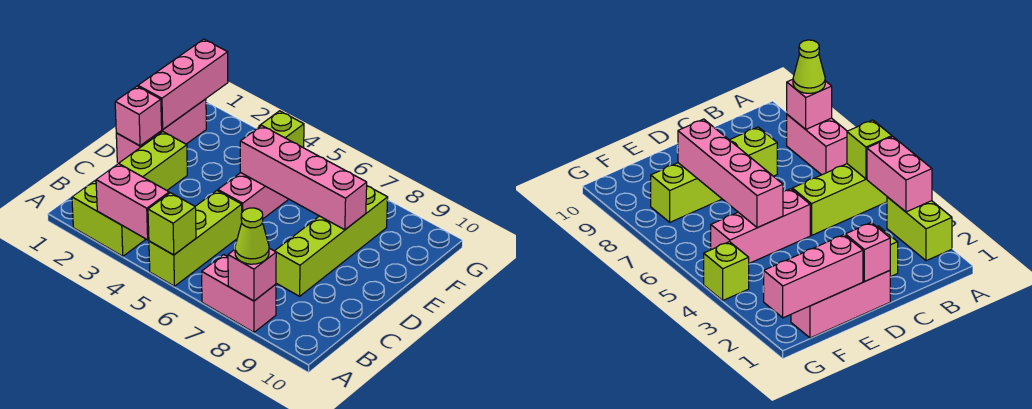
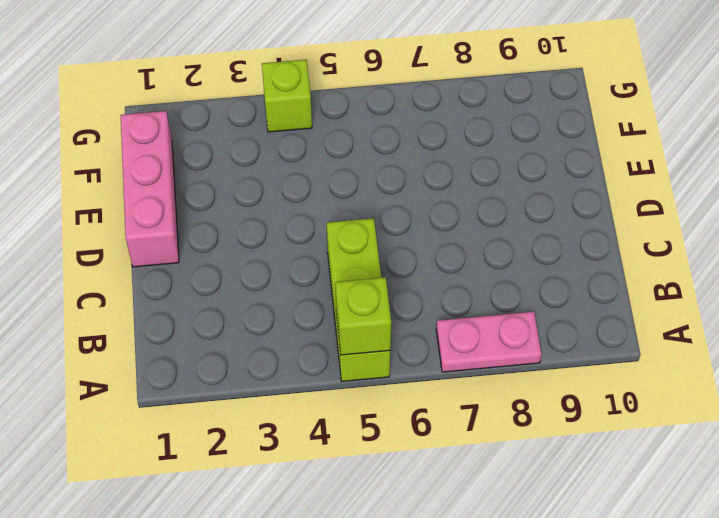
pink 1x2 plate [436,312,542,372] -> pink 1x2 brick [202,255,276,332]
none -> lime 1x2 brick [72,181,145,256]
none -> lime 1x2 brick [119,132,187,190]
none -> lime 1x4 brick [275,186,388,296]

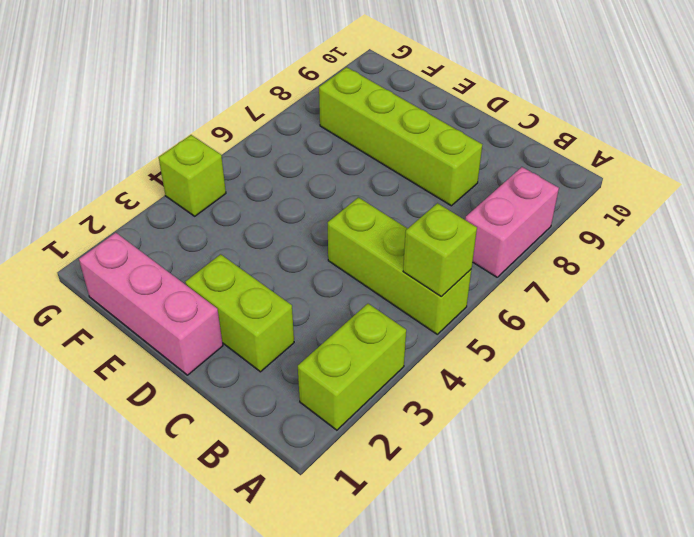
none -> pink 1x3 brick [218,173,289,219]
none -> pink 1x2 brick [96,163,169,240]
none -> pink 1x1 brick [228,248,276,301]

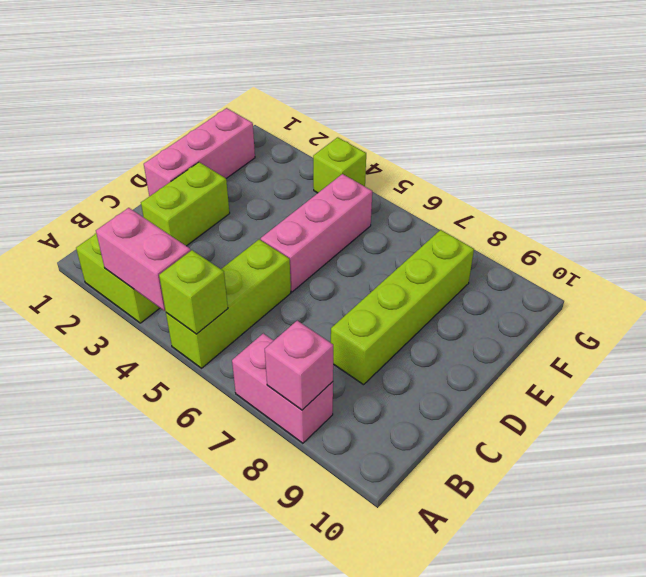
none -> pink 1x1 brick [115,86,162,146]
none -> pink 1x3 brick [138,39,228,129]
none -> pink 1x4 brick [240,125,367,230]

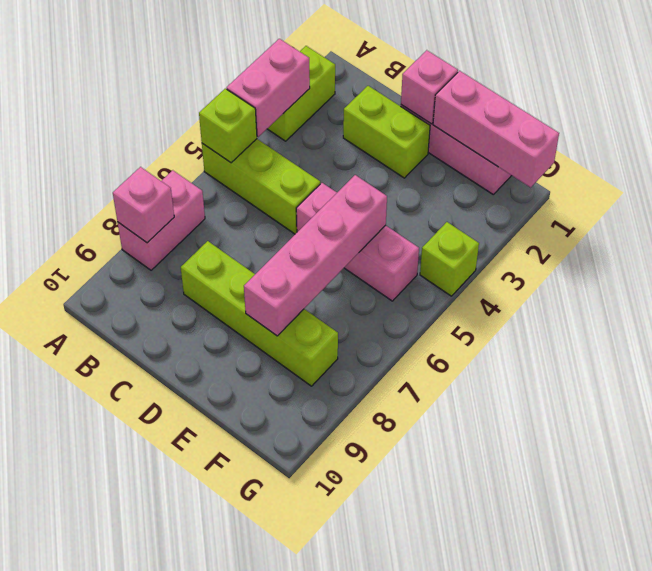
none -> lime 1x1 cone [235,208,269,264]

